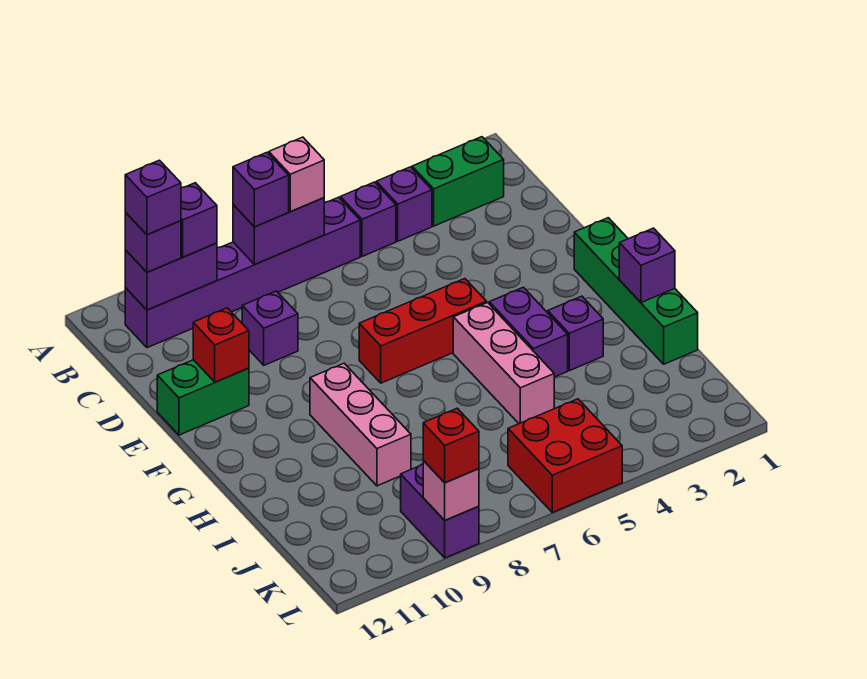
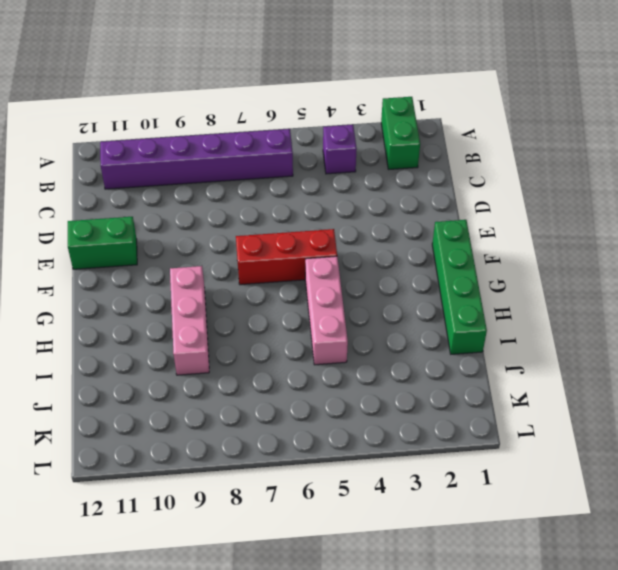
green 1x2 brick [381,97,420,169] -> green 1x2 brick turned to [412,137,504,226]
none -> purple 1x1 brick [340,182,396,256]
none -> purple 1x1 brick [242,291,298,365]
none -> purple 1x2 brick [489,287,568,377]

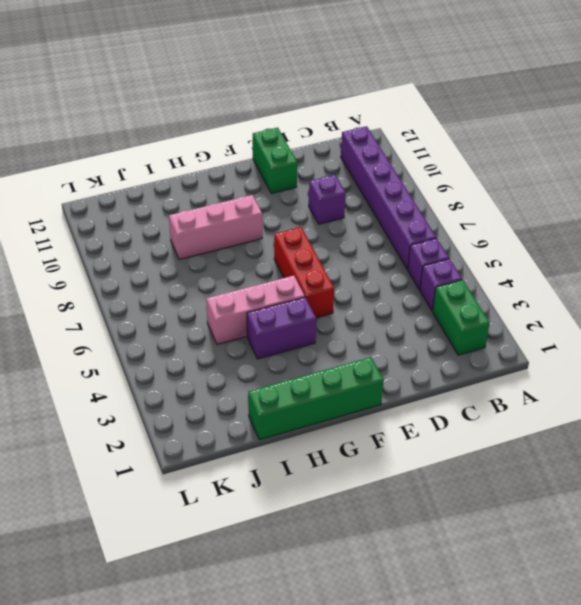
none -> purple 1x1 brick [548,296,603,371]
none -> red 2x2 brick [508,399,622,512]
none -> purple 1x2 brick [401,464,479,558]

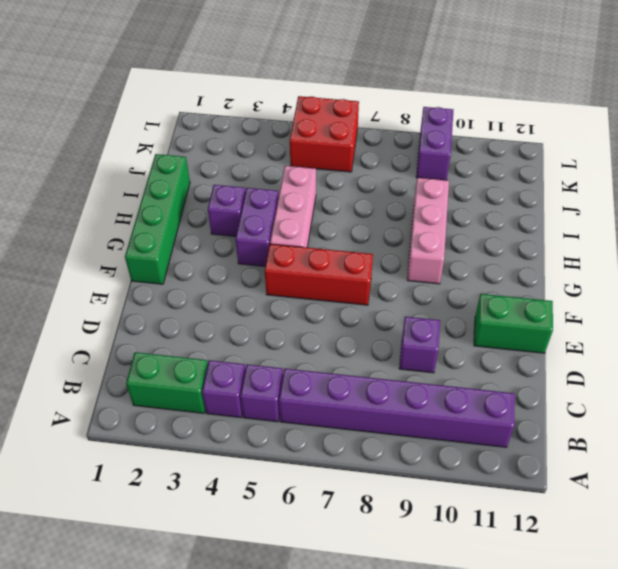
none -> purple 1x2 brick [233,198,324,264]
none -> purple 1x2 brick [125,243,217,310]
none -> red 1x1 brick [193,308,249,382]

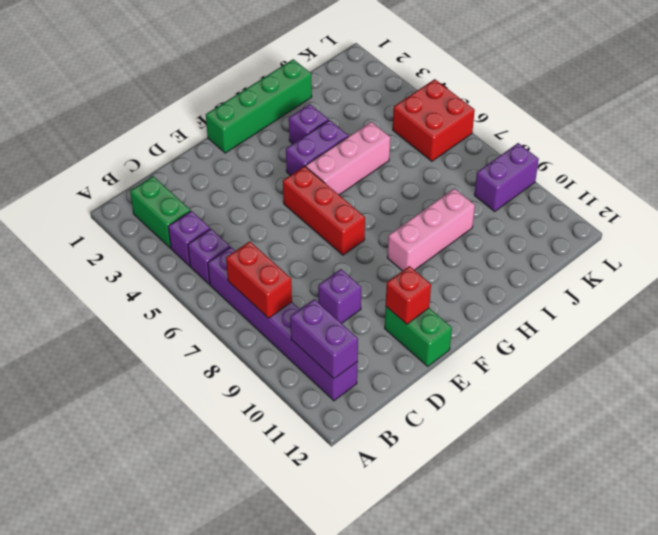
red 1x2 brick [226,241,292,318] -> purple 1x2 brick [233,198,324,264]
none -> purple 1x1 brick [619,228,675,303]
none -> pink 1x1 brick [423,461,479,520]
none -> pink 1x1 brick [269,137,324,212]

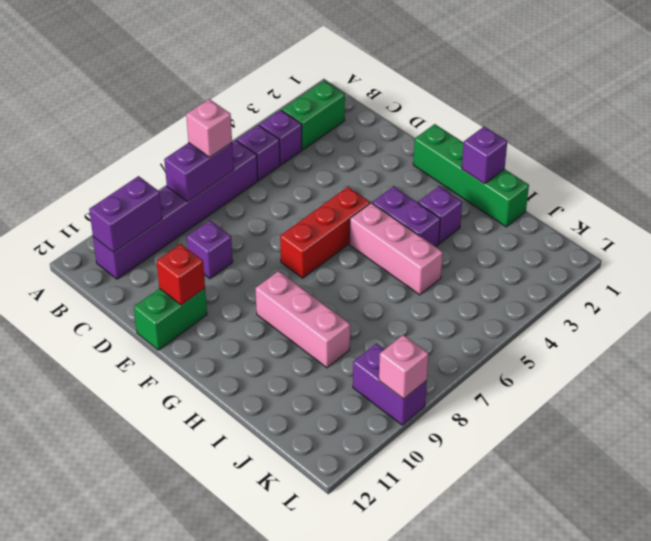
none -> red 2x2 brick [508,399,622,512]
none -> purple 1x1 brick [233,153,289,227]
none -> purple 1x1 brick [181,183,217,257]

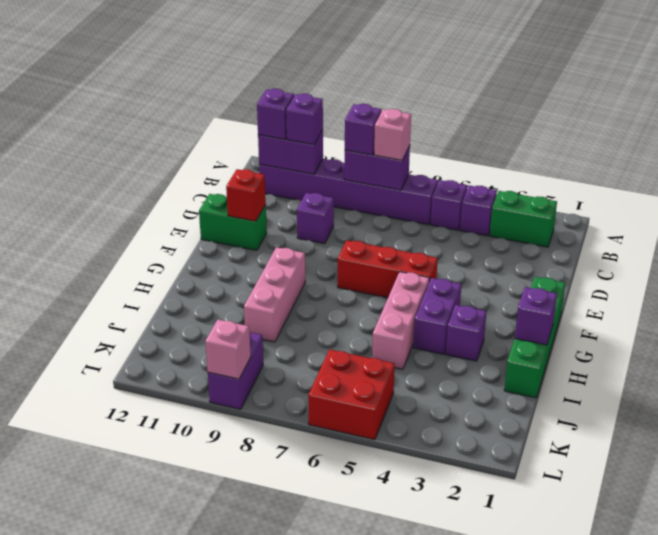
none -> red 1x1 brick [423,408,479,483]
none -> purple 1x1 brick [125,160,181,235]

